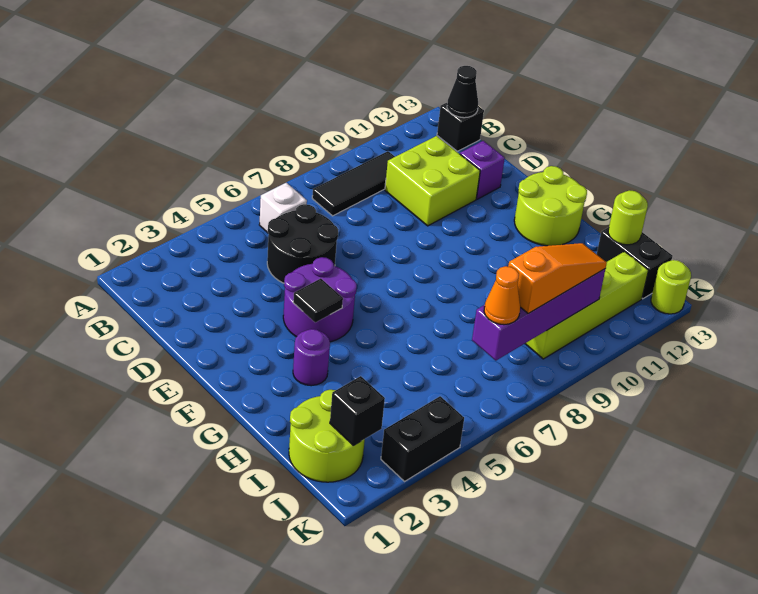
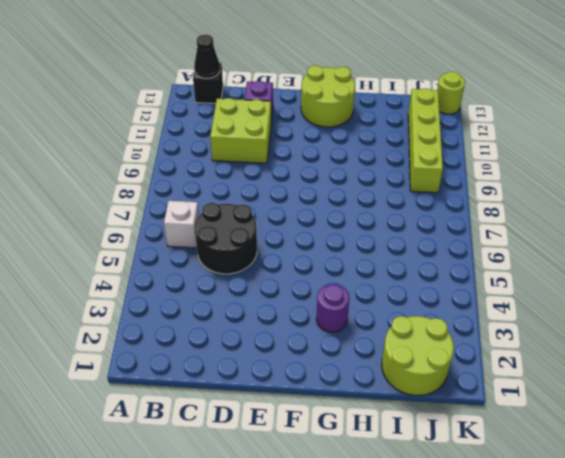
none -> black 1x3 tile [312,151,395,216]
none -> purple 2x2 round brick [283,257,357,342]
none -> black 1x2 brick [597,227,673,299]

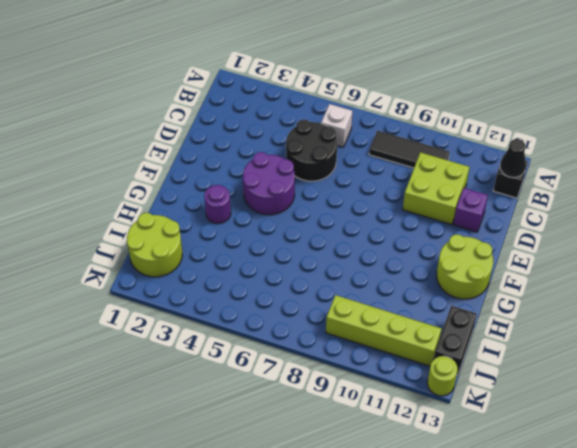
none -> black 1x2 brick [381,396,464,481]
none -> black 1x1 tile [293,278,343,322]
none -> lime 1x1 round brick [608,190,648,245]

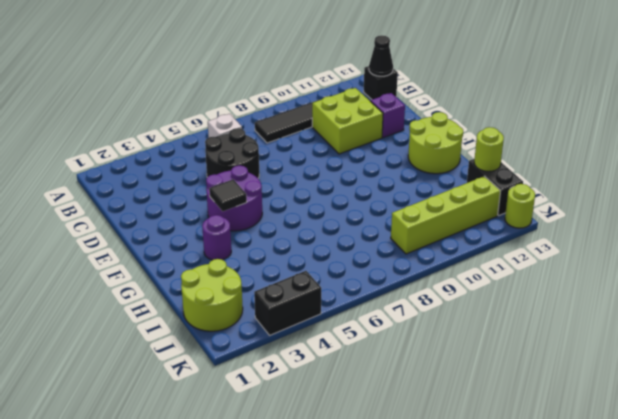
none -> black 1x1 brick [330,376,385,446]
none -> purple 1x4 brick [472,269,605,361]
none -> orange 1x1 cone [484,266,520,325]

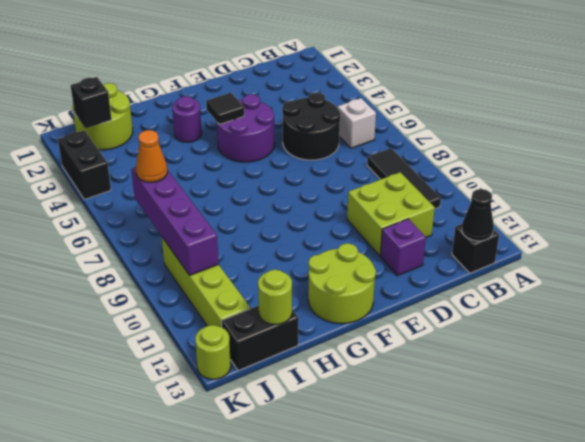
none -> orange 1x3 slope [508,243,607,313]

